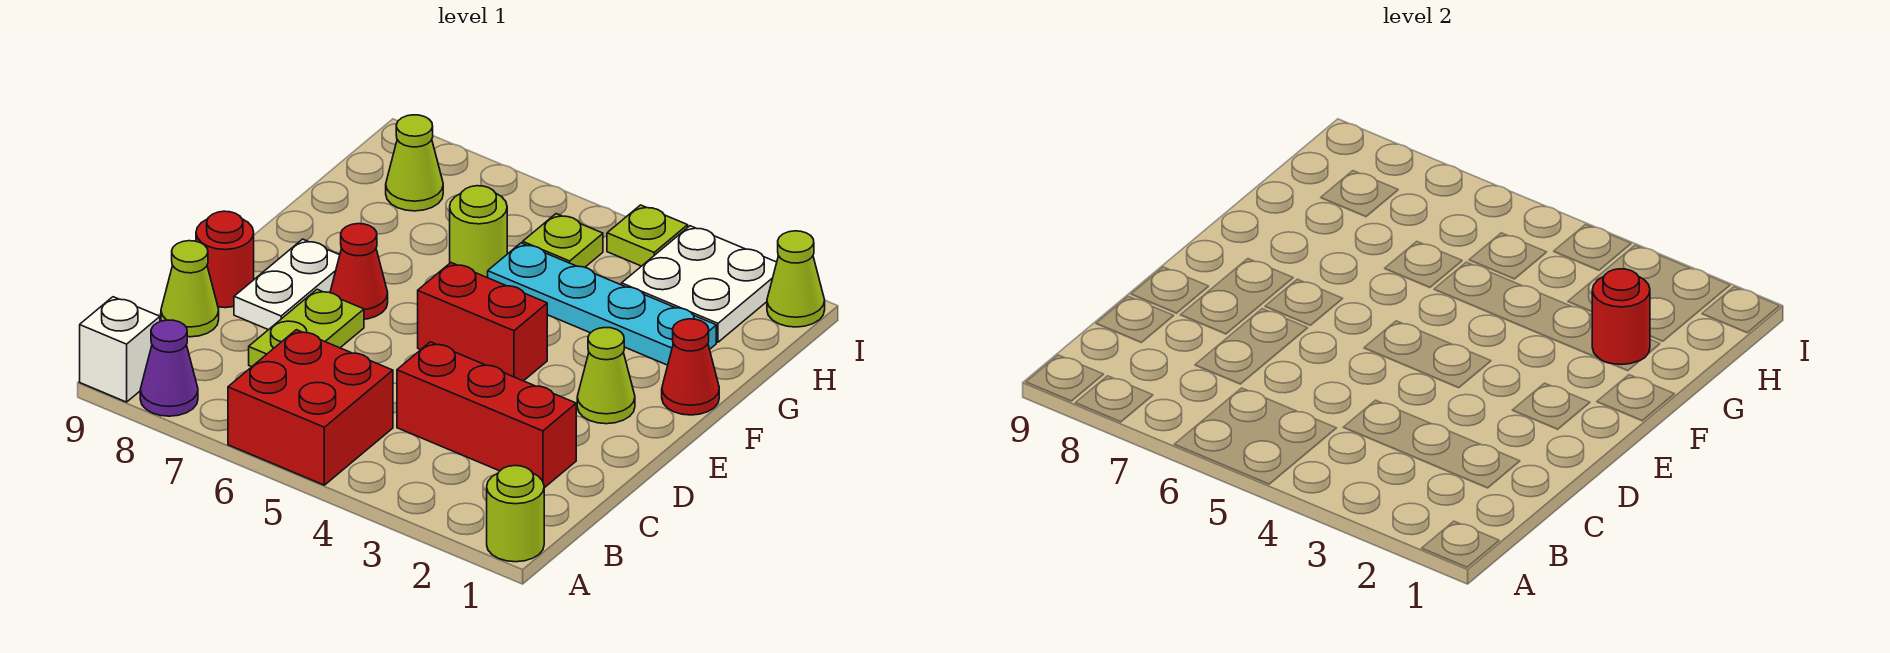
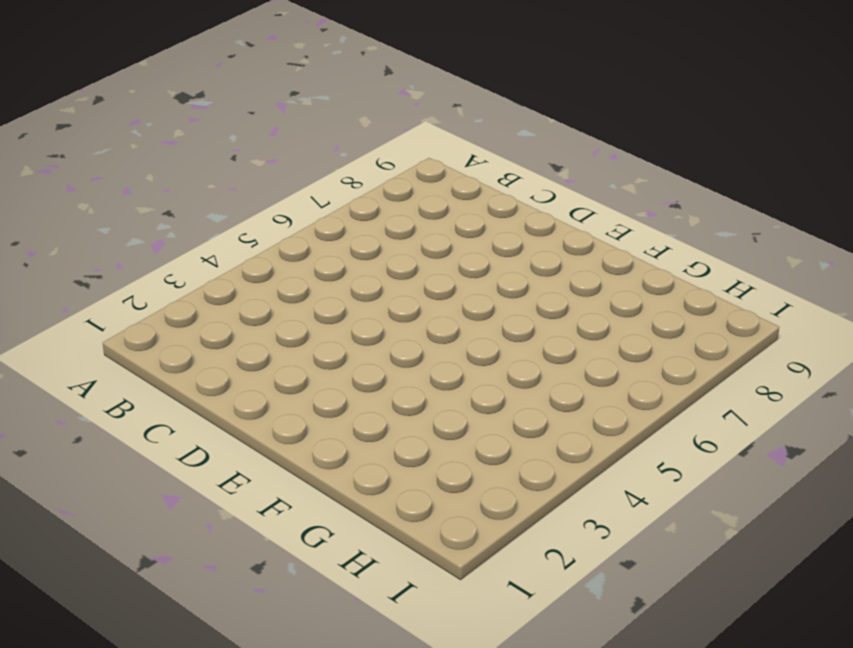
none -> lime 1x1 round brick [487,466,544,562]
none -> red 2x2 brick [228,330,393,485]
none -> purple 1x1 cone [140,320,198,416]

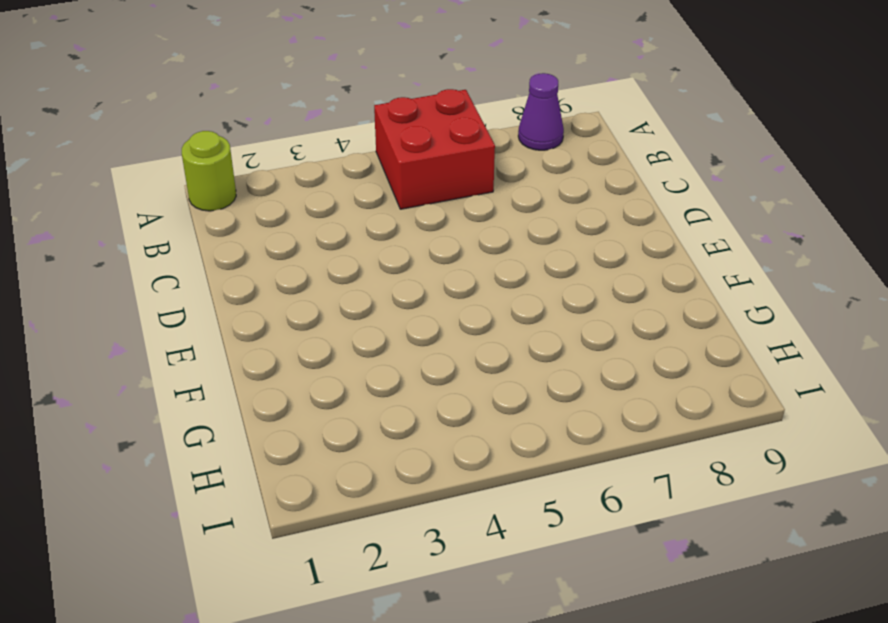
none -> white 1x1 brick [80,297,160,402]
none -> red 1x3 brick [397,342,576,488]
none -> lime 1x2 plate [249,289,364,367]

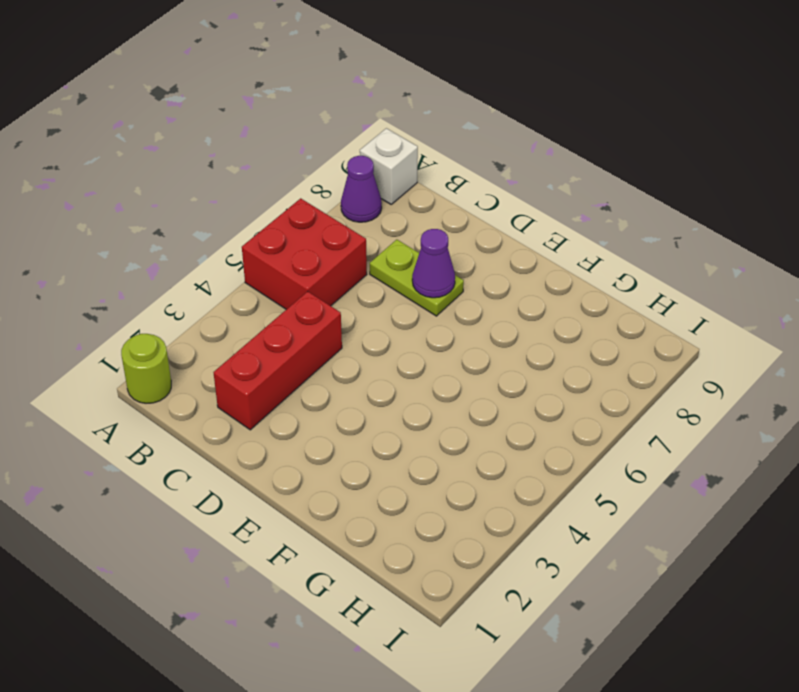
purple 1x1 cone [412,229,455,298] -> none
none -> lime 1x1 cone [161,241,219,337]
none -> white 1x2 plate [234,239,340,330]
none -> red 1x1 round brick [196,211,254,308]

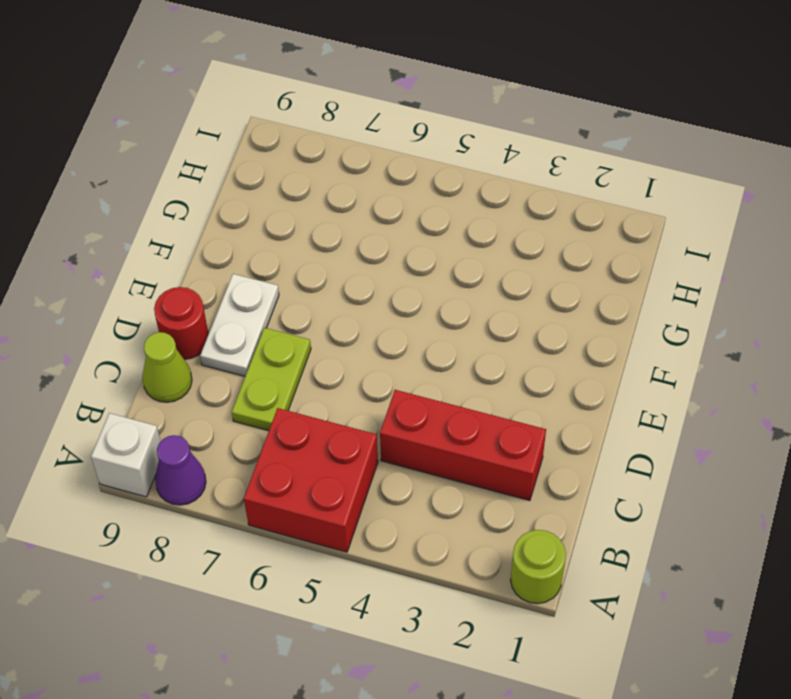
none -> lime 1x1 cone [577,328,635,424]
none -> red 1x2 brick [418,263,547,381]
none -> red 1x1 cone [330,224,388,319]

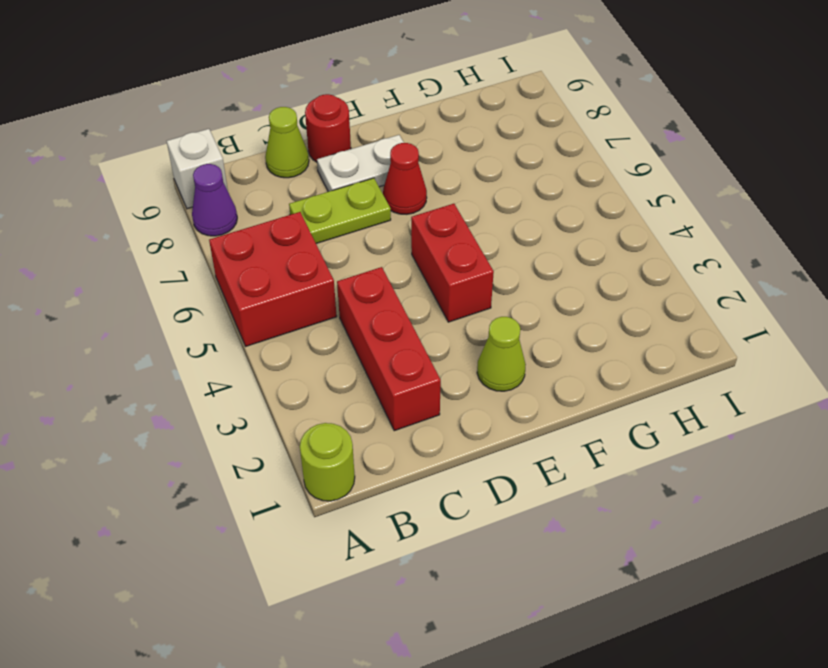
none -> red 1x1 cone [662,319,719,415]
none -> cyan 1x4 plate [488,243,716,365]
none -> lime 1x1 round brick [450,186,507,278]

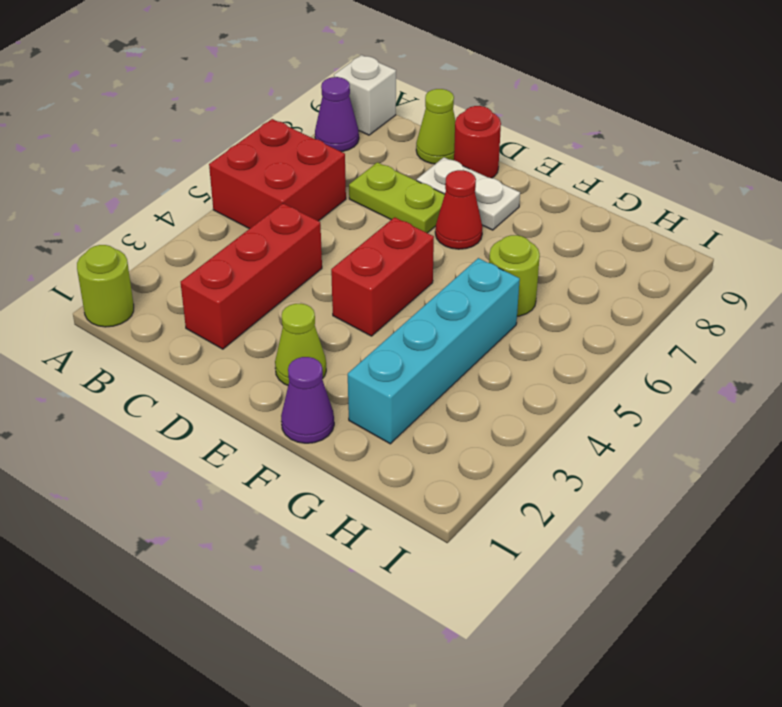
purple 1x1 cone [281,357,334,443] -> red 1x1 cone [662,319,719,415]
cyan 1x4 brick [348,258,520,444] -> cyan 1x4 plate [488,243,716,365]
none -> white 2x2 plate [622,226,777,342]
none -> lime 1x1 plate [523,214,603,267]
none -> lime 1x1 cone [386,115,443,211]

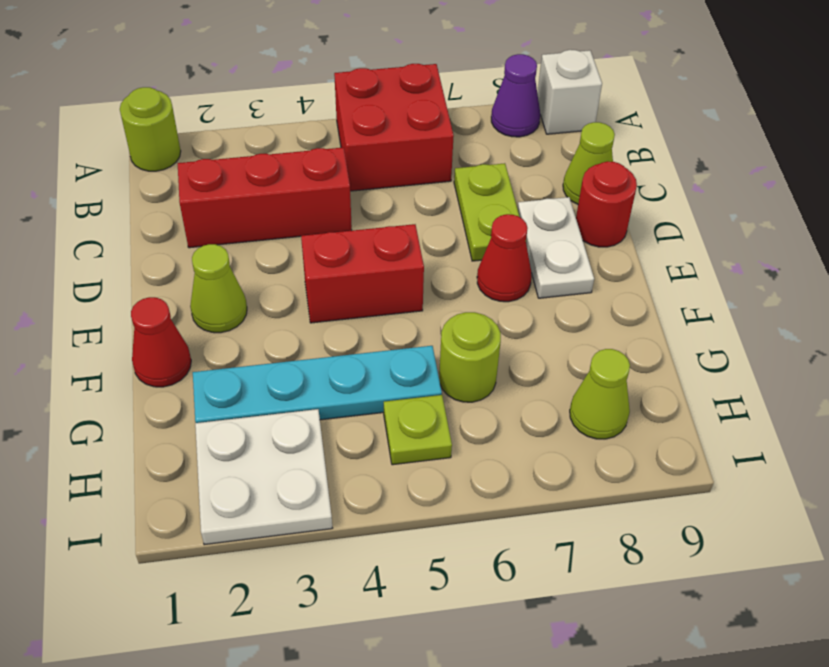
none -> lime 1x1 cone [767,231,825,327]
none -> lime 1x1 plate [607,205,688,266]
none -> red 1x1 round brick [1592,269,1650,365]

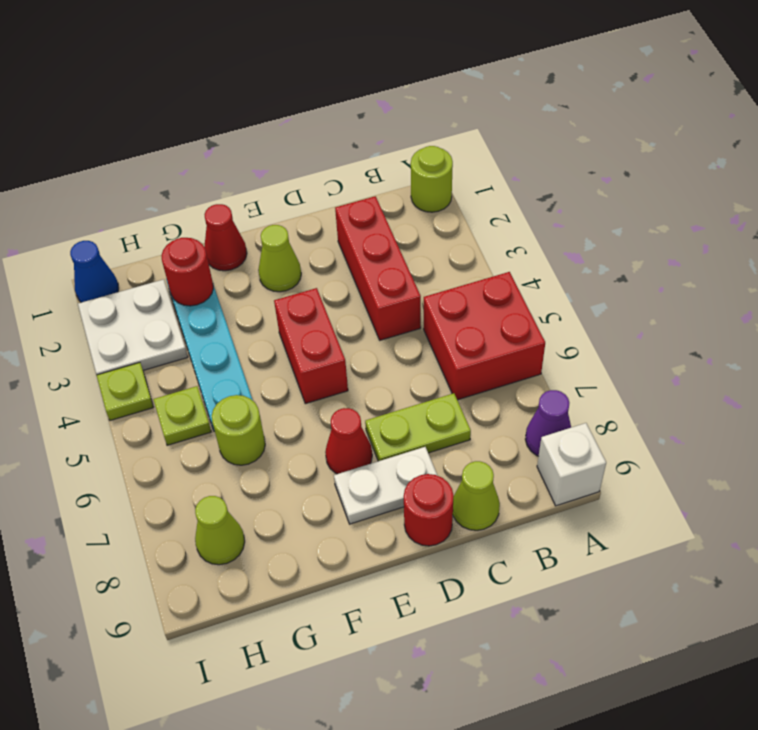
blue 1x1 cone [70,241,119,302] -> lime 1x1 cone [767,231,825,327]

